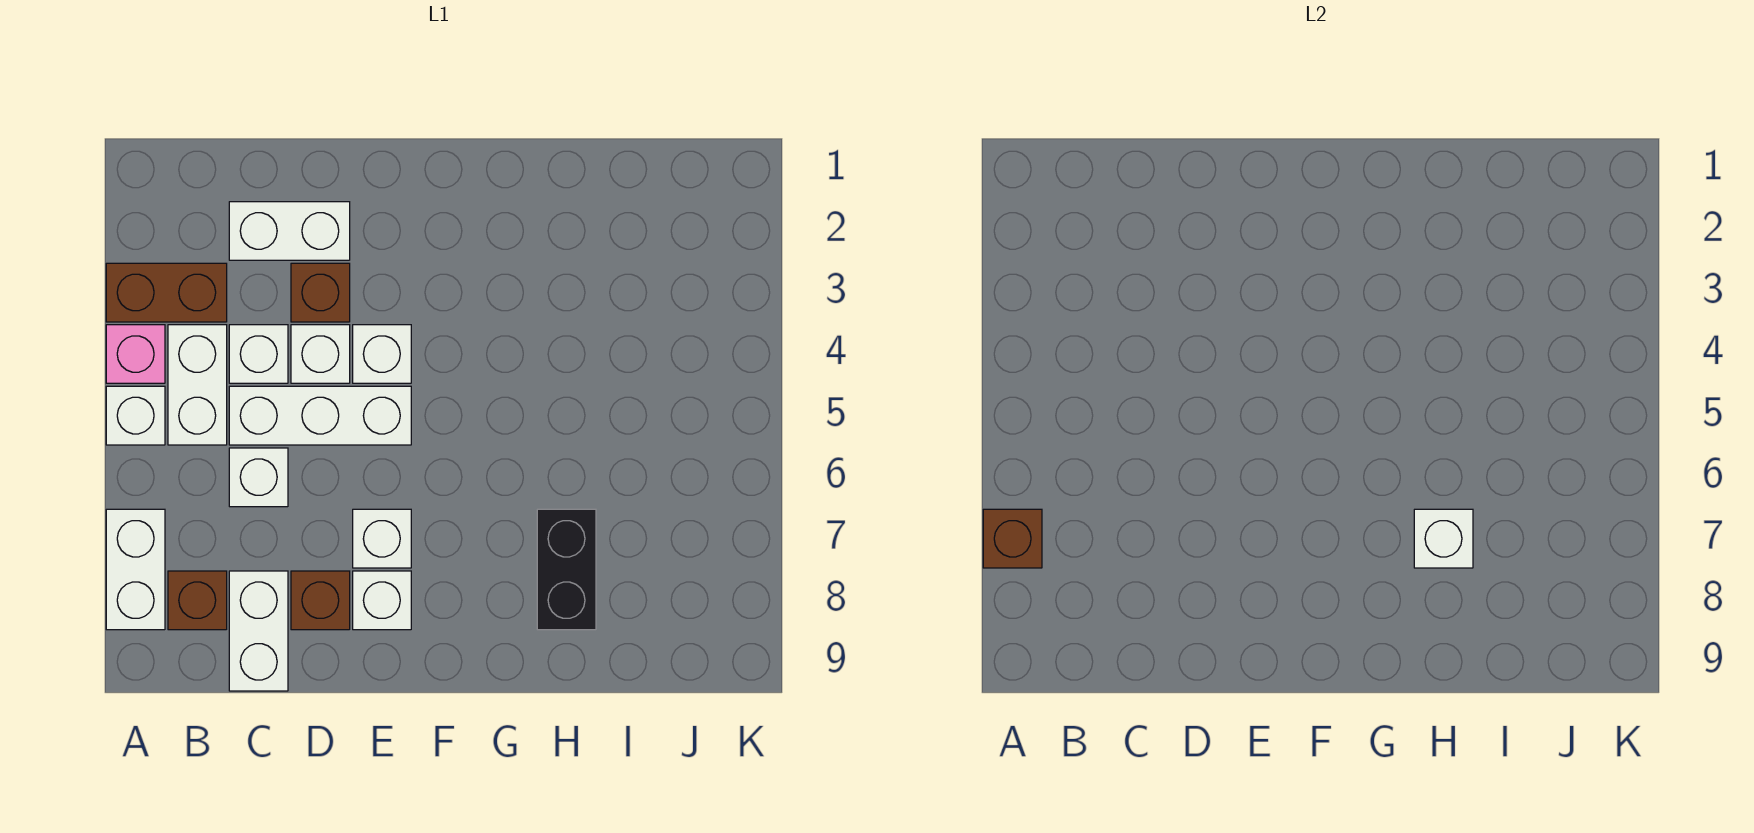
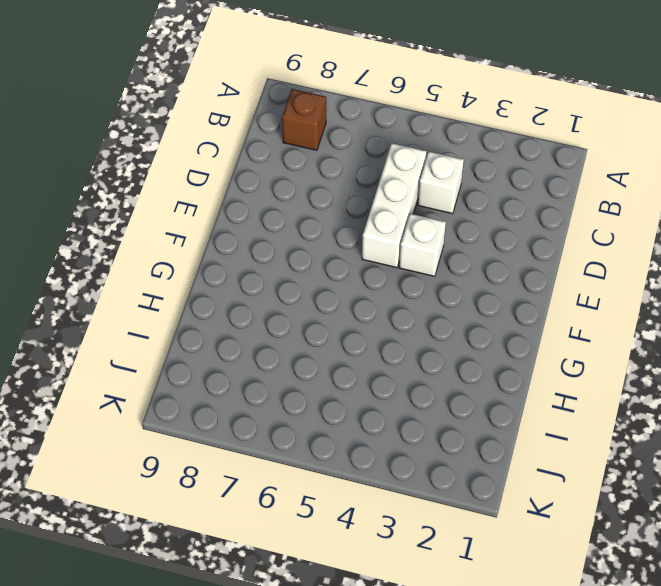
none -> brown 1x2 brick [106,263,227,322]
none -> pink 1x1 brick [106,325,165,383]
none -> white 1x1 brick [106,386,165,445]

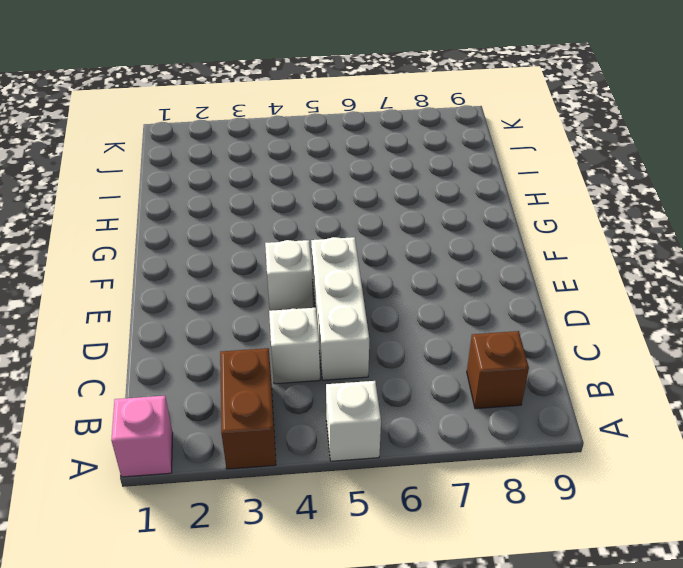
pink 1x1 brick [111,396,173,477] -> pink 1x1 brick moved to [106,325,165,383]
none -> white 1x2 brick [106,509,165,630]
none -> white 1x2 brick [168,325,227,445]
none -> white 1x2 brick [229,202,350,260]

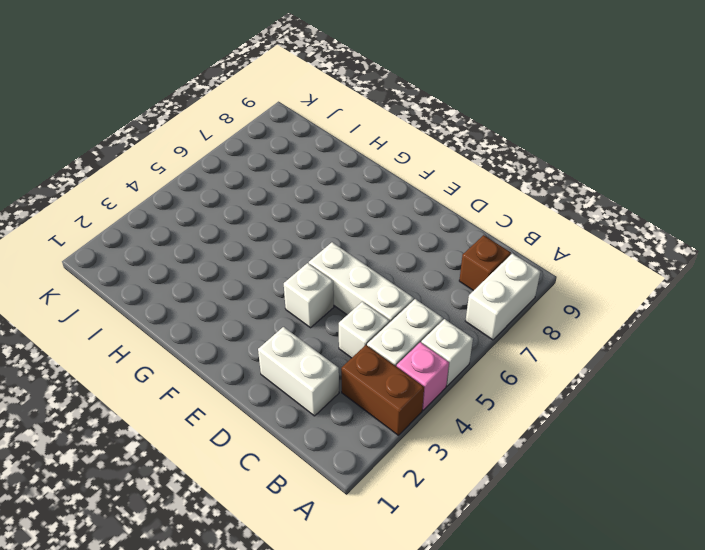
none -> white 1x1 brick [229,448,288,507]
none -> white 1x2 brick [229,571,288,691]
none -> brown 1x1 brick [291,263,350,322]

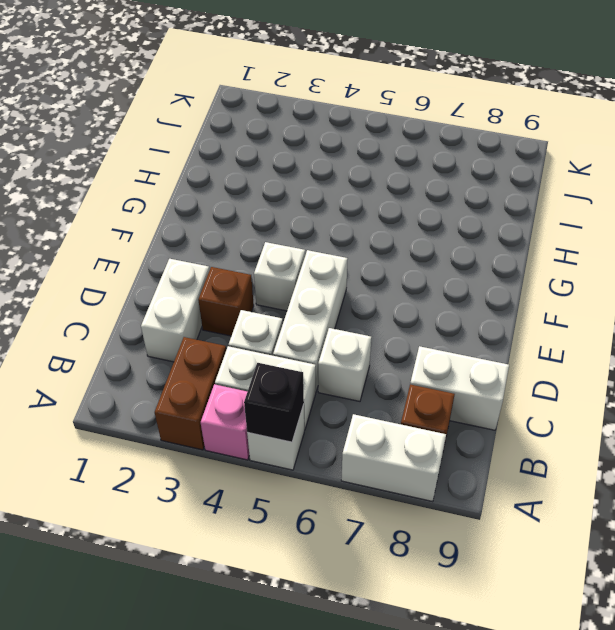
black 1x1 brick [244,363,304,442] -> none
none -> white 1x1 brick [291,325,350,383]
none -> brown 1x1 brick [291,571,350,630]
none -> white 1x1 brick [353,509,411,568]

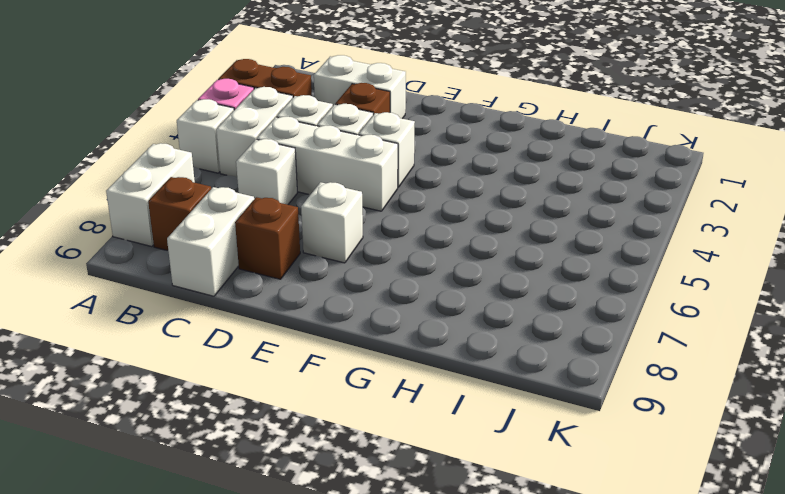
none -> white 1x1 brick [353,571,411,630]
none -> black 1x2 brick [537,509,596,630]
none -> brown 1x1 brick [983,509,1042,568]

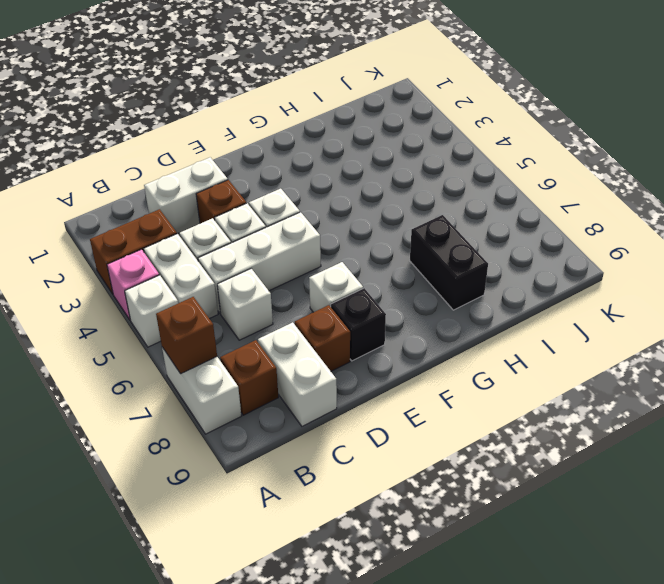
black 1x1 brick [331,288,386,361] -> white 1x1 brick [353,571,411,630]
none -> white 1x1 brick [1414,509,1473,568]

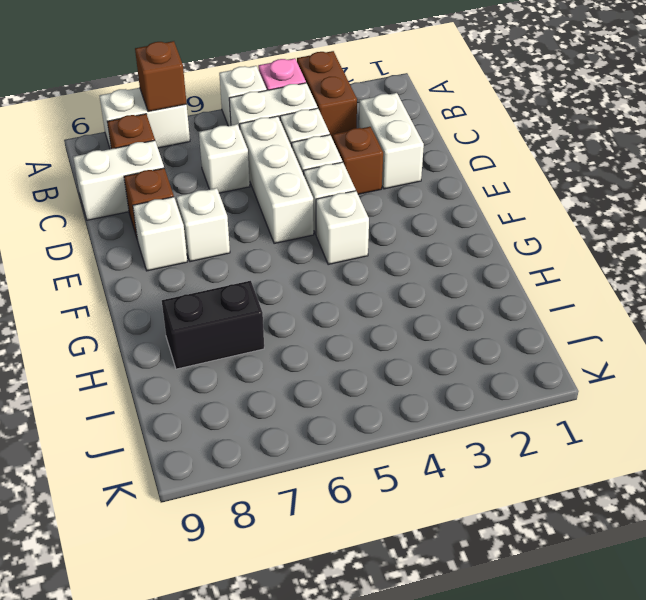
white 1x1 brick [316,191,369,265] -> white 1x1 brick moved to [1414,509,1473,568]

